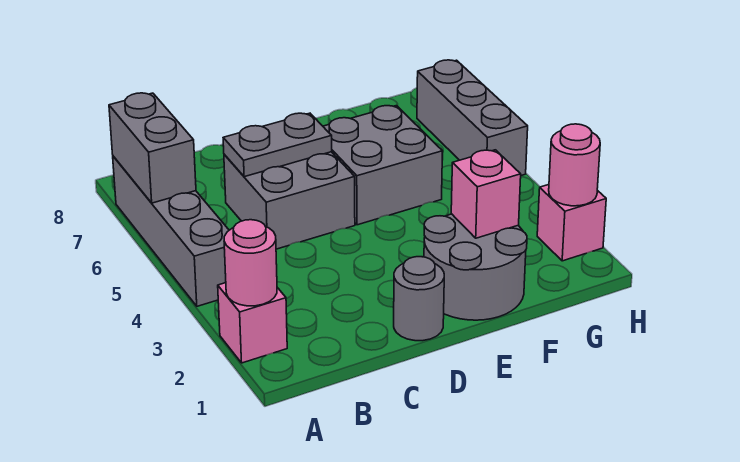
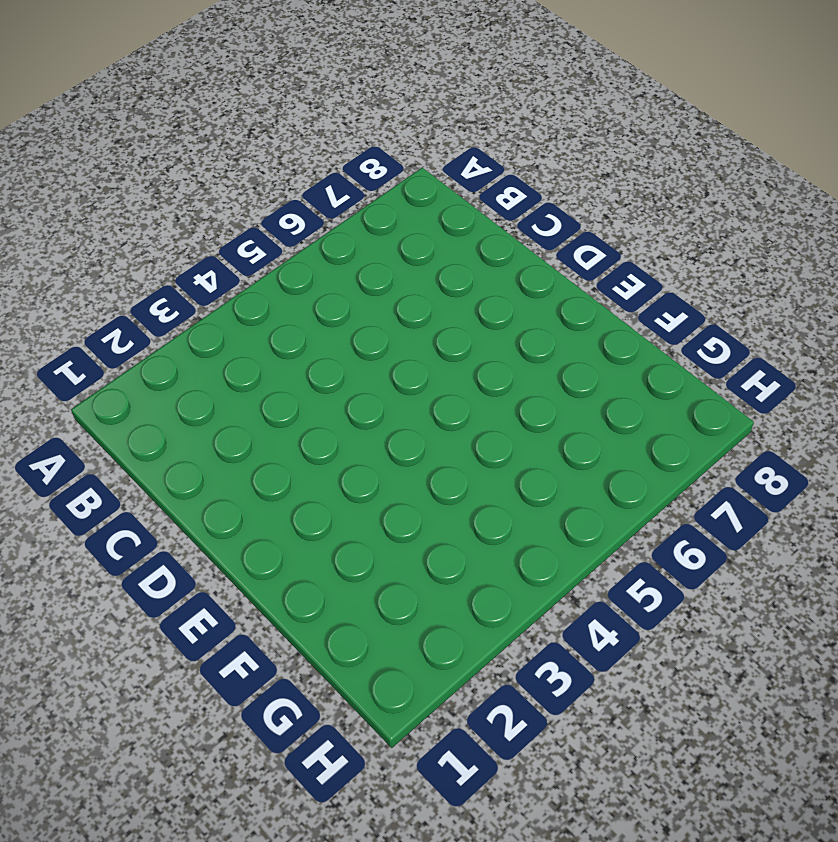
none -> pink 1x1 brick [218,283,287,363]
none -> grey 1x4 brick [113,156,229,306]
none -> grey 2x2 brick [224,152,355,249]

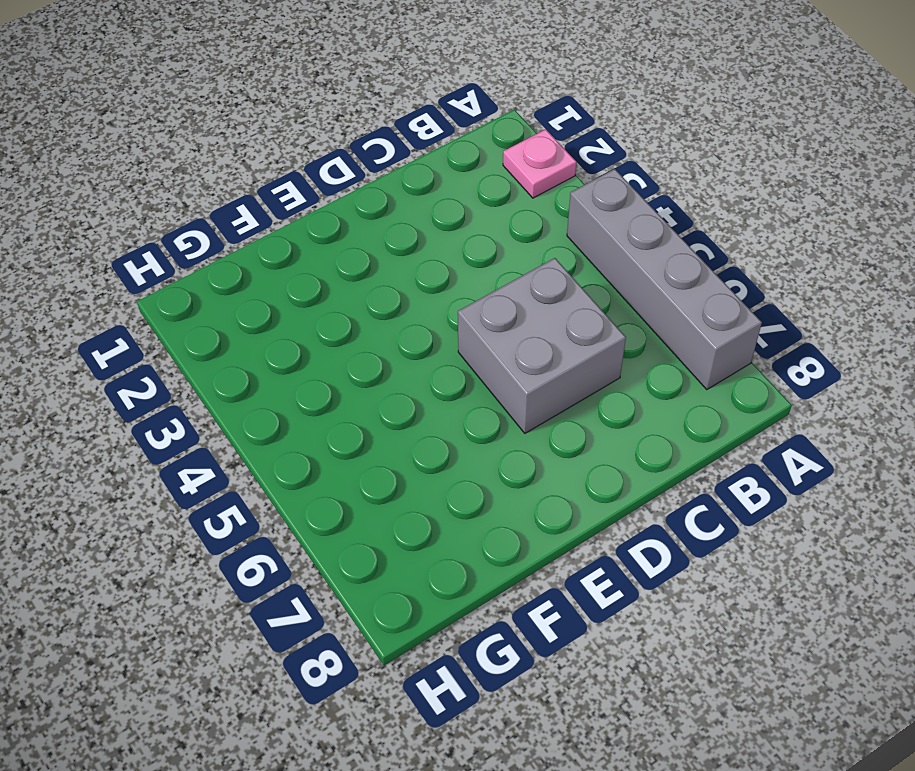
pink 1x1 plate [503,129,576,198] -> pink 1x1 brick [218,283,287,363]
none -> grey 1x1 round brick [394,257,444,341]
none -> grey 2x2 round brick [424,214,527,320]
none -> grey 2x2 brick [323,106,443,225]

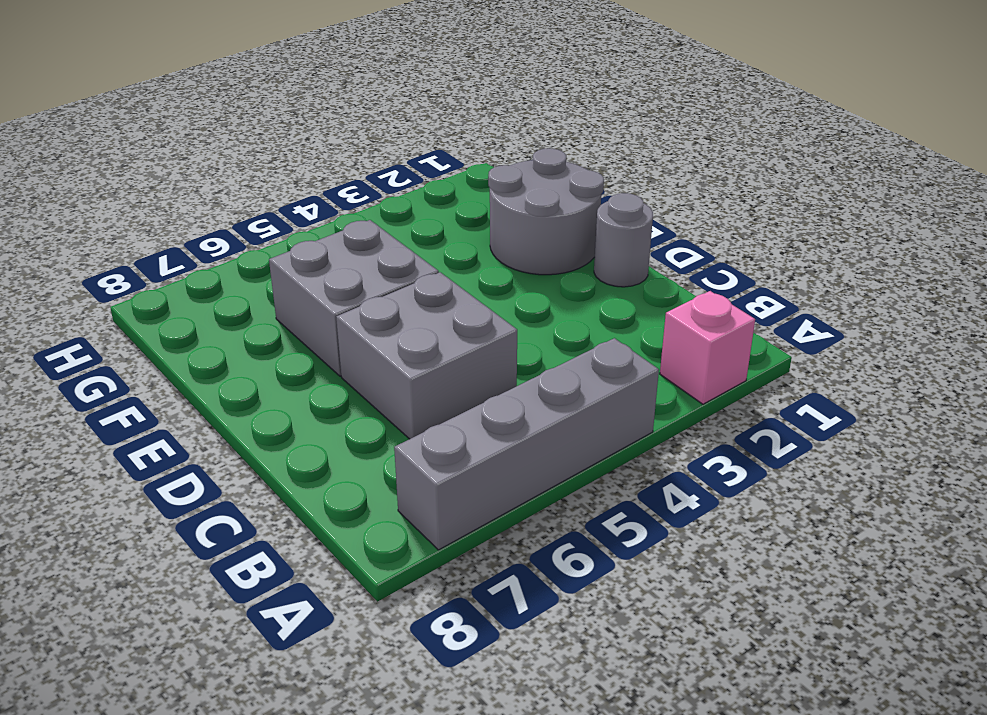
none -> pink 1x1 brick [537,185,606,261]
none -> grey 1x3 brick [417,60,528,175]
none -> pink 1x1 round brick [224,220,277,306]

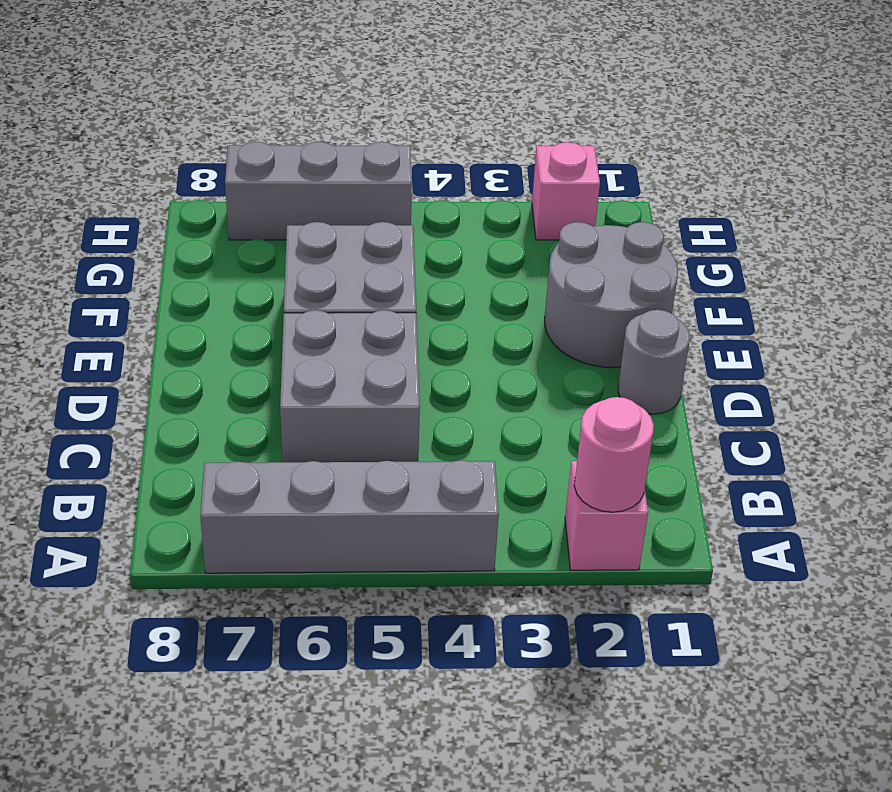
none -> grey 1x2 brick [109,93,196,203]
none -> grey 1x2 plate [223,113,332,177]
none -> pink 1x1 brick [451,150,521,238]

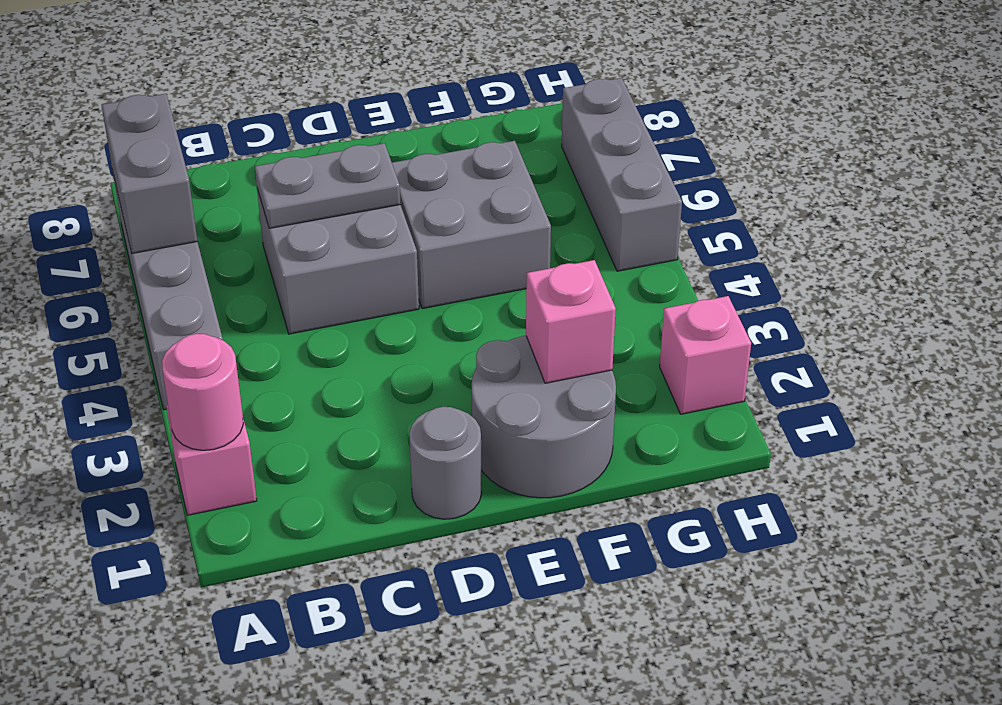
none -> pink 1x1 round brick [549,124,600,206]

